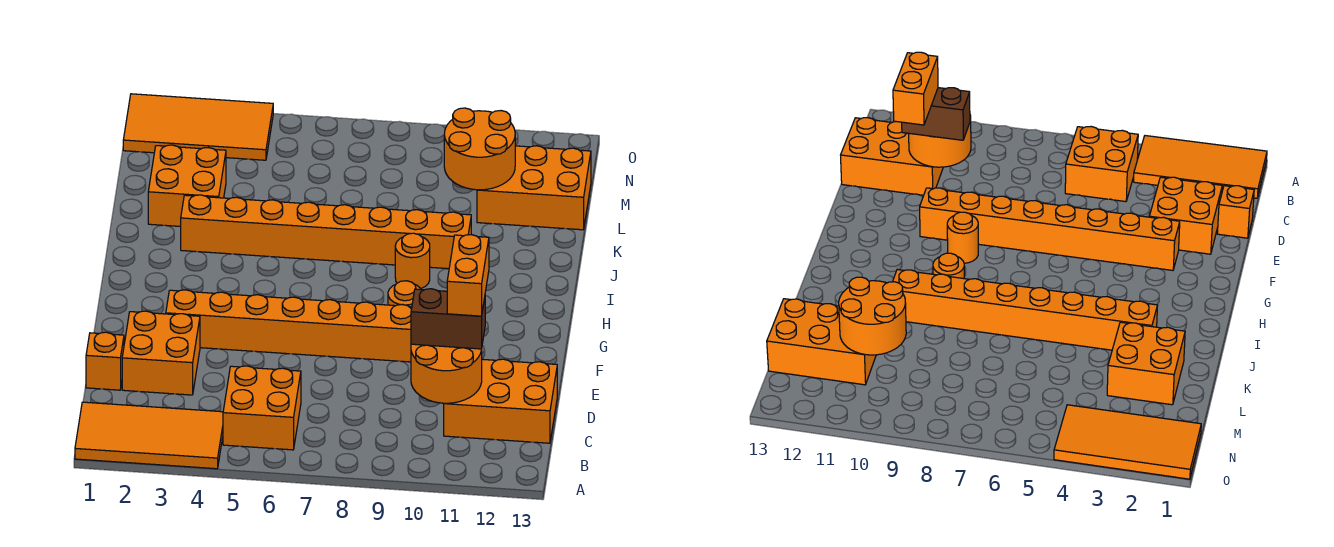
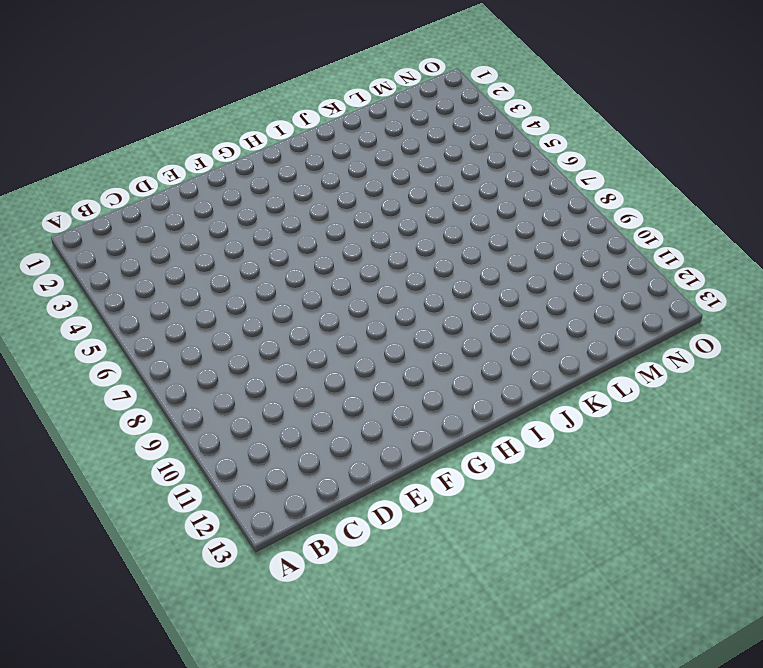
none -> orange 2x4 tile [75,402,223,469]
none -> orange 2x2 brick [223,366,301,450]
none -> orange 2x3 brick [444,359,557,443]

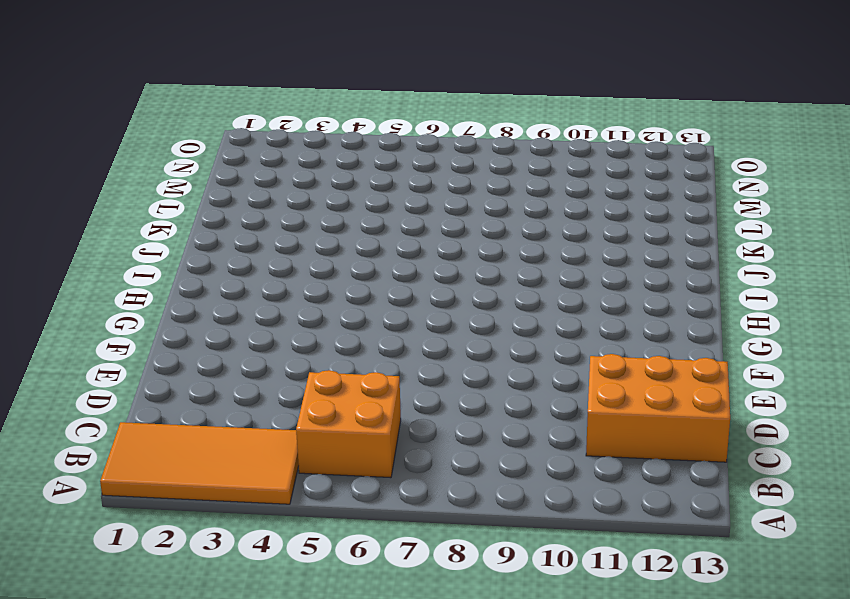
none -> orange 1x1 brick [86,332,124,390]
none -> orange 2x2 brick [122,311,200,395]
none -> orange 1x8 brick [166,290,412,362]

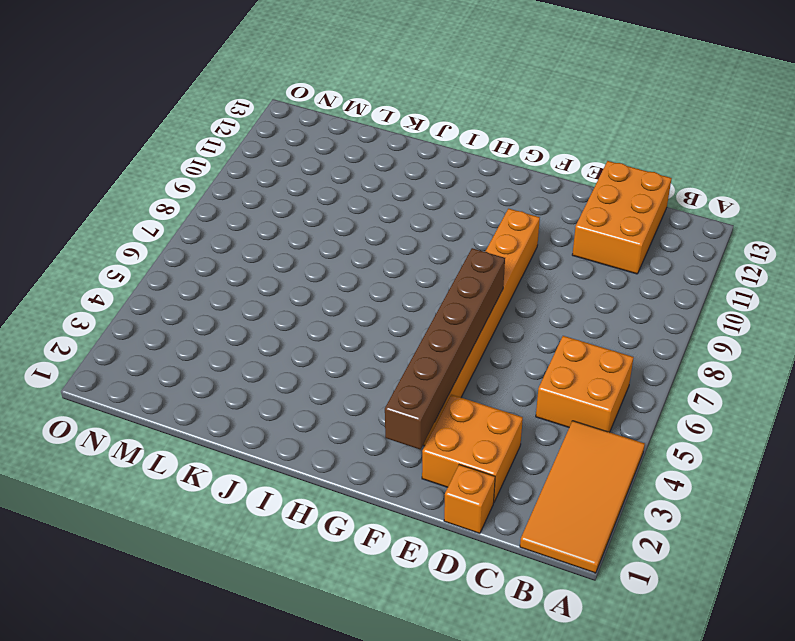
brown 1x6 brick [385,248,505,450] -> none
none -> orange 1x1 round brick [388,281,421,307]
none -> orange 1x1 round brick [395,233,430,289]
none -> orange 1x8 brick [181,195,471,269]

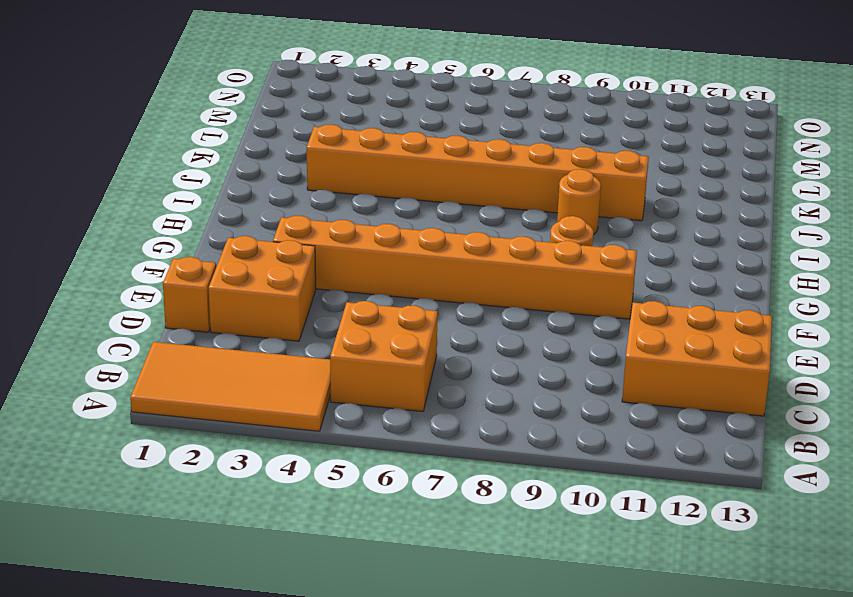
none -> orange 2x2 brick [148,145,226,226]
none -> orange 2x3 brick [477,146,591,230]
none -> orange 2x4 tile [123,94,273,160]

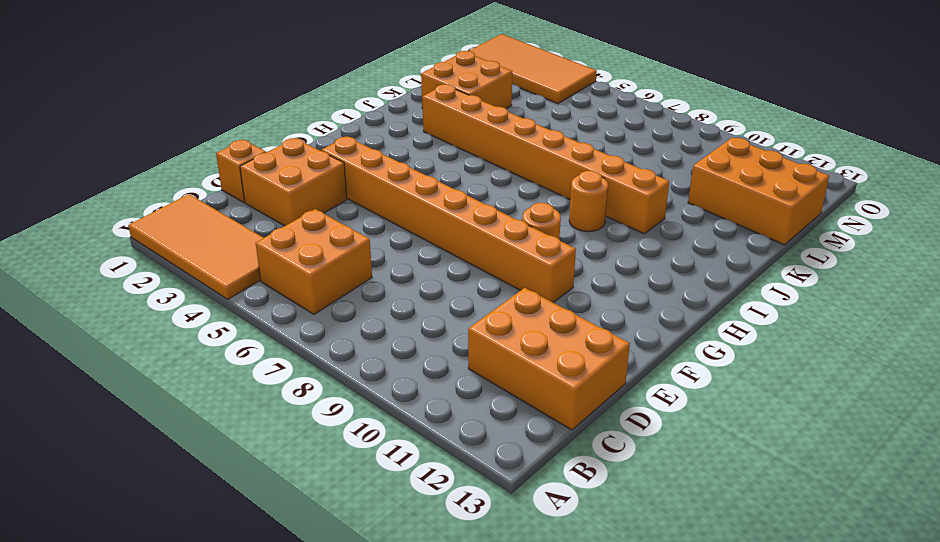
none -> orange 2x2 round brick [411,344,482,403]
none -> orange 2x2 round brick [444,108,515,190]
none -> brown 1x2 brick [411,289,485,349]

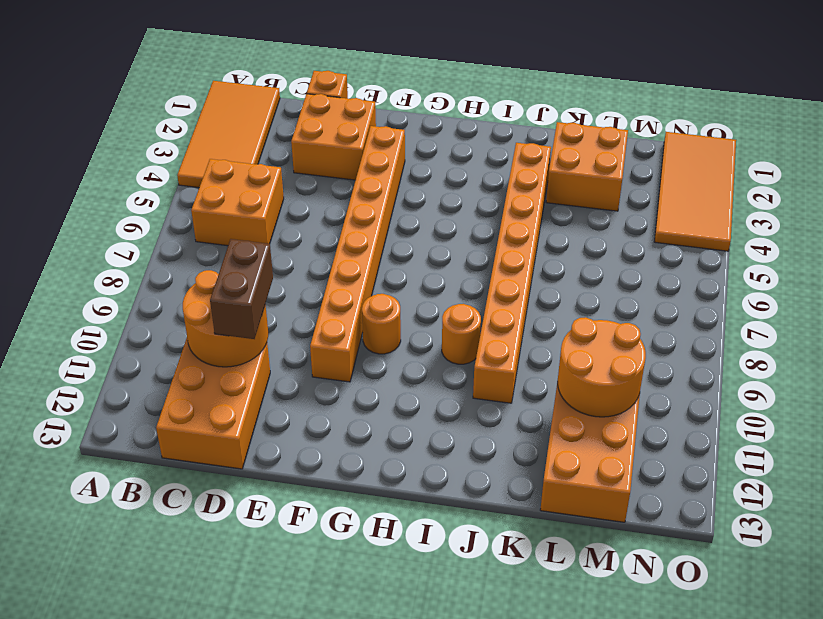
none -> orange 1x2 brick [447,235,489,316]

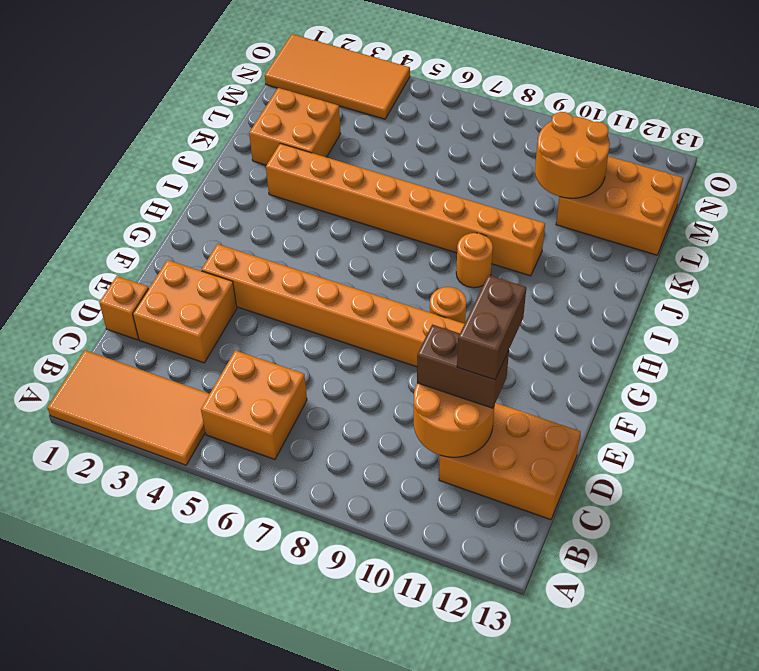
brown 1x2 brick [457,275,526,380] -> orange 1x2 brick [447,235,489,316]

